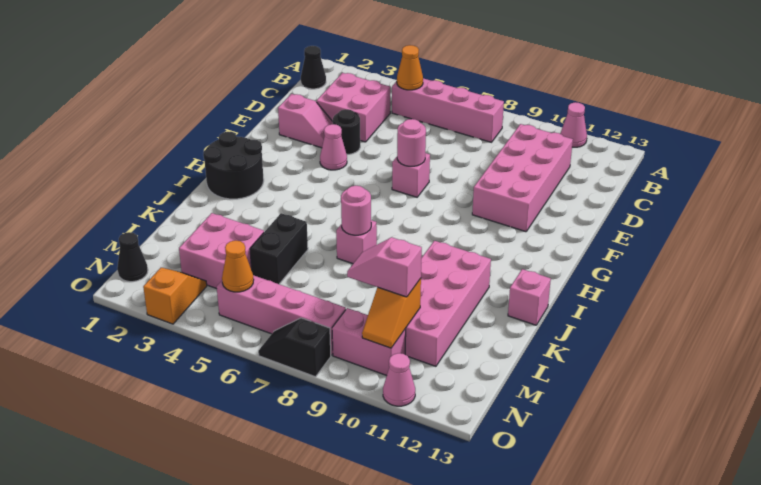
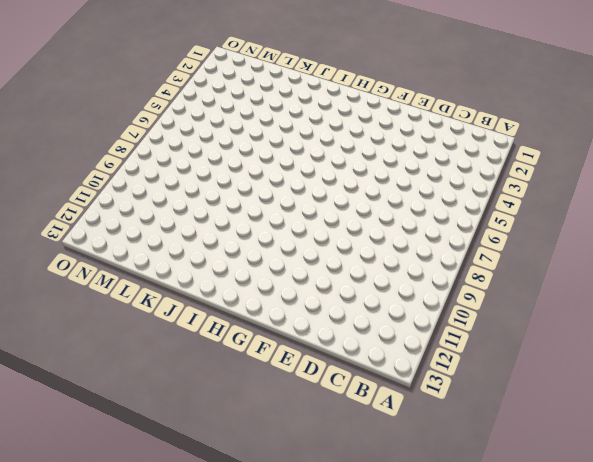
none -> pink 1x1 cone [560,102,587,147]
none -> black 1x1 cone [301,46,326,89]
none -> pink 1x4 brick [392,78,504,142]

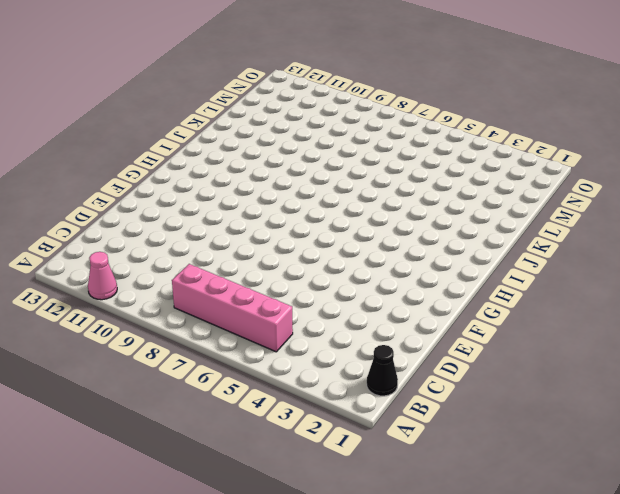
none -> pink 2x2 brick [317,73,390,142]
none -> pink 2x4 brick [472,124,573,232]
none -> pink 1x2 slope [278,94,333,148]

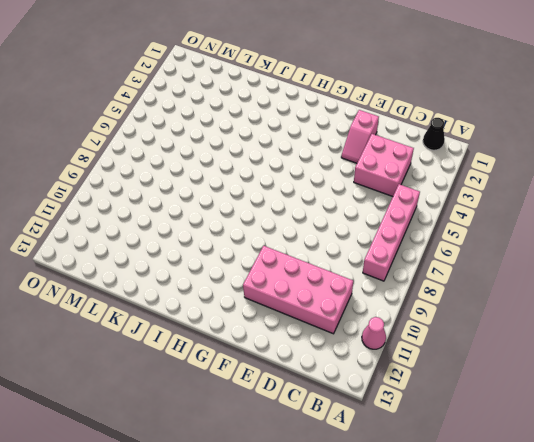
none -> black 1x1 round brick [333,109,360,154]
none -> pink 1x1 cone [320,124,347,170]
none -> pink 1x1 brick [392,153,430,197]

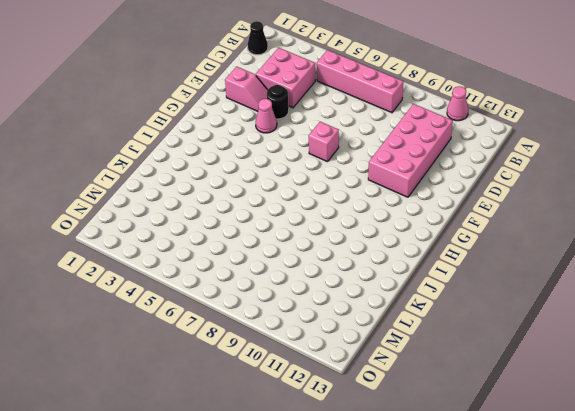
none -> black 2x2 round brick [203,132,264,199]
none -> pink 1x1 brick [336,220,377,264]
none -> pink 2x4 brick [405,241,491,366]

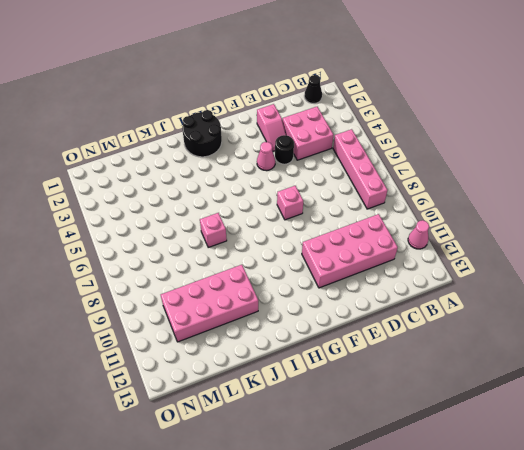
none -> pink 1x1 brick [508,269,551,325]
none -> black 1x2 brick [250,213,308,284]
none -> pink 2x2 brick [179,213,264,289]

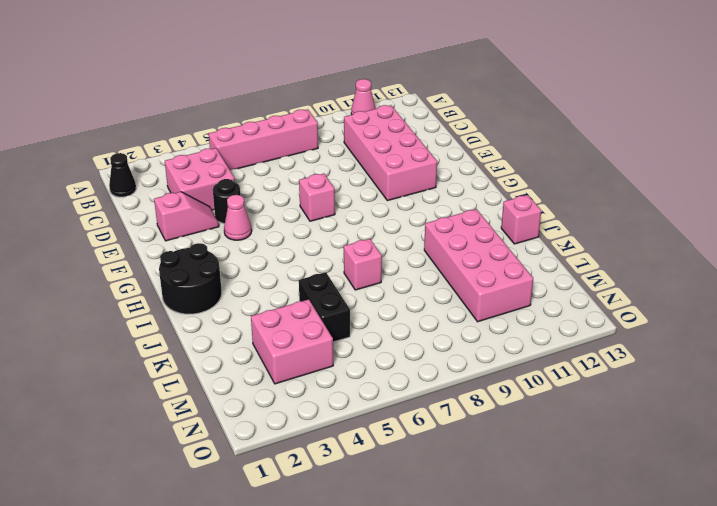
none -> black 1x1 cone [117,232,148,282]
none -> orange 1x2 slope [143,268,207,324]
none -> pink 1x4 brick [217,275,346,355]

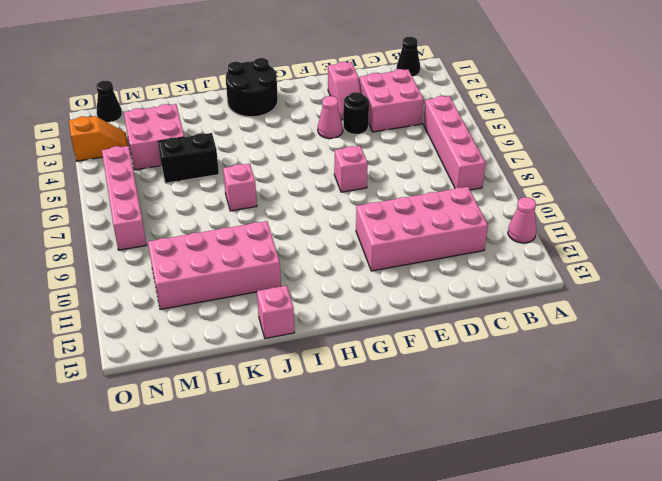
none -> pink 1x2 brick [332,308,406,376]
none -> black 1x2 slope [258,318,331,377]
none -> pink 1x1 cone [383,353,415,406]

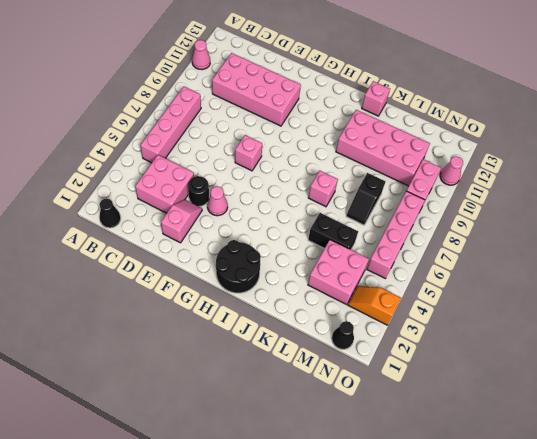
black 1x2 slope [346,173,386,225] -> black 1x2 slope moved to [258,318,331,377]
none -> orange 1x1 cone [397,45,423,90]
none -> pink 1x1 round brick [397,119,426,166]
none -> pink 1x1 round brick [341,186,371,235]

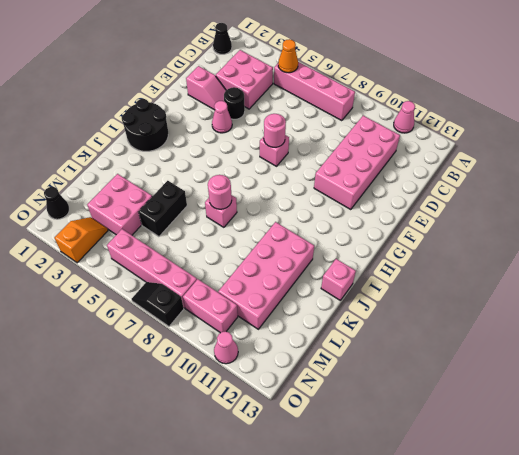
none -> orange 1x2 slope [362,278,421,348]
none -> orange 1x1 cone [222,240,254,292]
none -> pink 1x2 slope [347,237,422,297]

